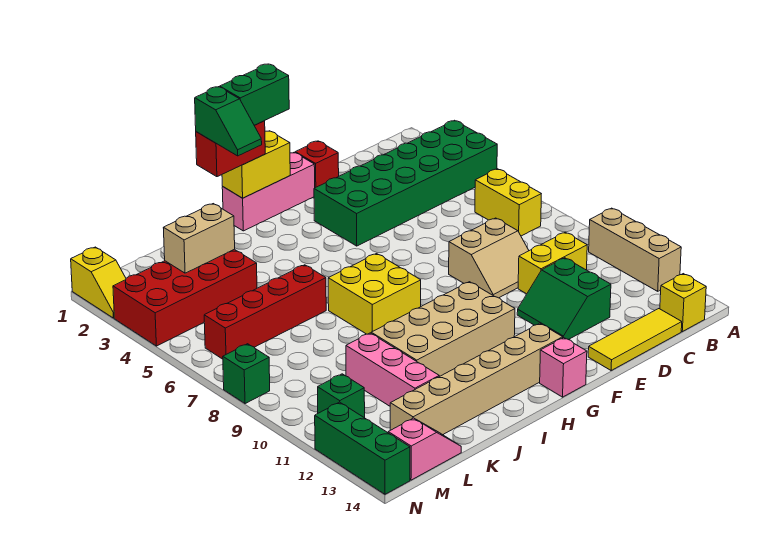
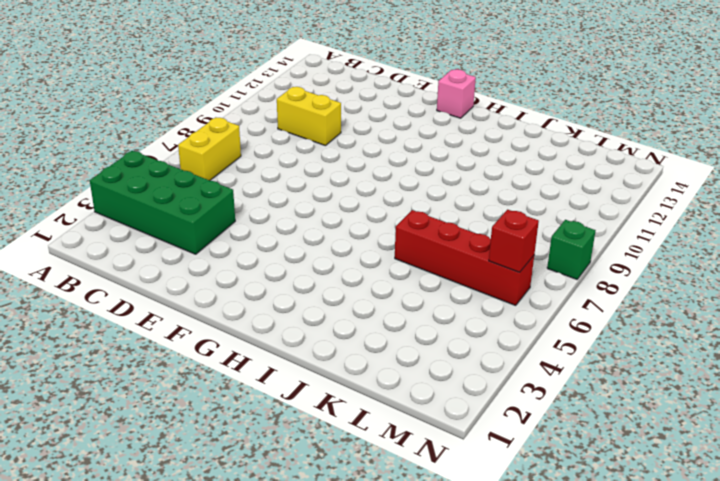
green 2x4 brick [90,151,235,254] -> green 2x6 brick [314,120,497,246]
red 1x1 brick [489,210,539,272] -> red 1x1 brick moved to [295,141,339,188]
none -> tan 1x3 brick [589,208,681,291]
none -> yellow 1x1 brick [660,274,706,332]
none -> yellow 1x3 tile [588,309,682,370]

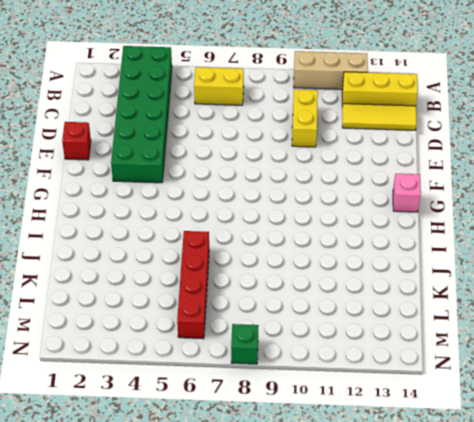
yellow 1x3 brick [342,72,418,106] -> yellow 1x1 brick [660,274,706,332]
yellow 1x3 tile [342,104,417,130] -> yellow 1x3 tile turned to [588,309,682,370]
none -> tan 2x2 slope [449,218,529,298]
none -> green 2x2 slope [517,258,611,340]
none -> pink 1x3 brick [222,152,315,231]

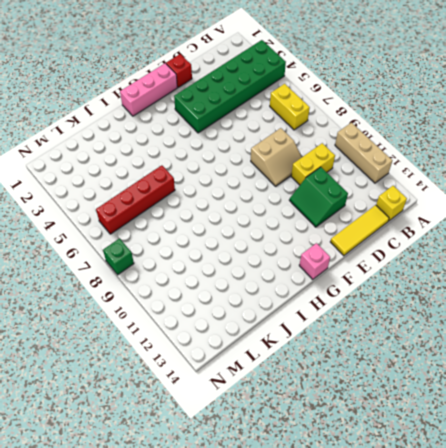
none -> tan 2x4 brick [371,282,515,376]
none -> tan 1x6 brick [390,323,563,435]
none -> yellow 2x2 brick [328,254,421,334]

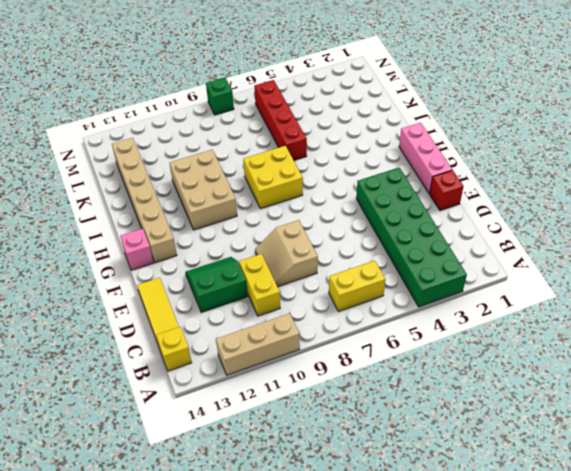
tan 2x3 brick [170,150,237,230] -> tan 2x4 brick [371,282,515,376]
none -> red 2x4 brick [113,249,257,346]
none -> pink 1x3 brick [346,333,439,406]
none -> pink 1x2 slope [388,418,461,480]

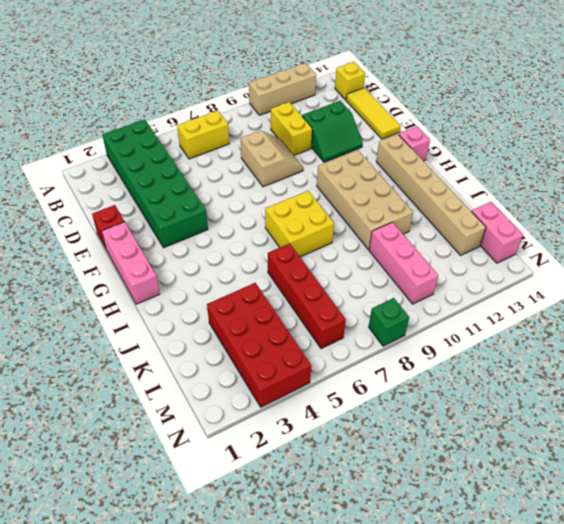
pink 1x3 brick [369,222,438,304] -> pink 1x3 brick turned to [346,333,439,406]
pink 1x2 brick [471,202,523,263] -> pink 1x2 slope [388,418,461,480]
none -> green 1x1 brick [318,374,365,418]
none -> yellow 1x2 slope [71,247,126,318]
none -> green 1x3 brick [315,402,410,494]

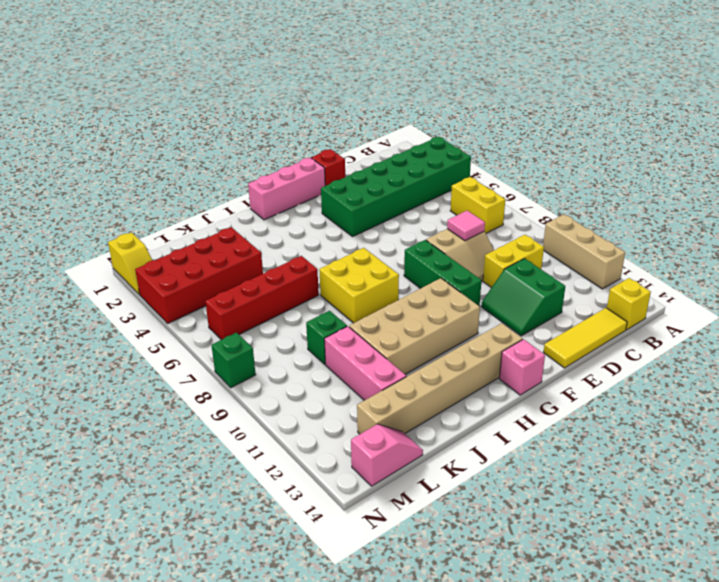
pink 1x1 tile [447,210,485,241] -> none
green 1x3 brick [404,240,482,306] -> green 1x3 brick moved to [315,402,410,494]
green 1x1 brick [306,311,347,364] -> green 1x1 brick moved to [318,374,365,418]
none -> yellow 1x2 brick [222,131,290,198]
none -> tan 1x2 brick [163,204,235,273]
none -> red 1x2 brick [196,121,265,177]

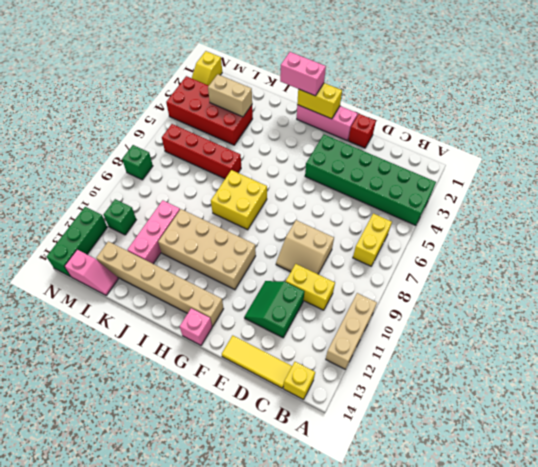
pink 1x2 brick [280,52,326,96] -> red 1x2 brick [196,121,265,177]
none -> green 1x2 brick [220,64,289,125]
none -> green 1x2 slope [195,87,262,156]

